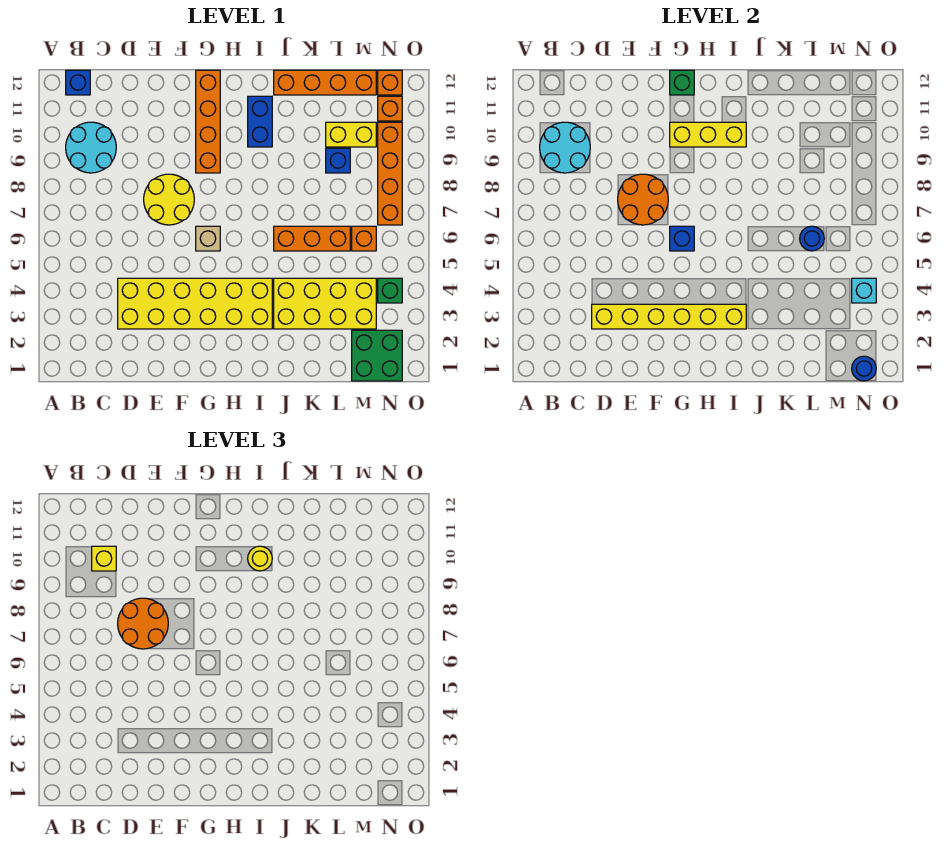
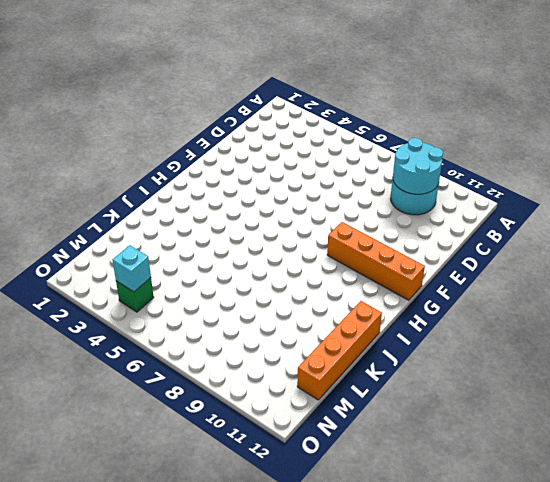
none -> blue 1x1 brick [66,70,90,95]
none -> yellow 2x6 brick [118,278,272,329]
none -> yellow 2x2 round brick [144,174,194,225]
none -> tan 1x1 brick [196,226,220,251]

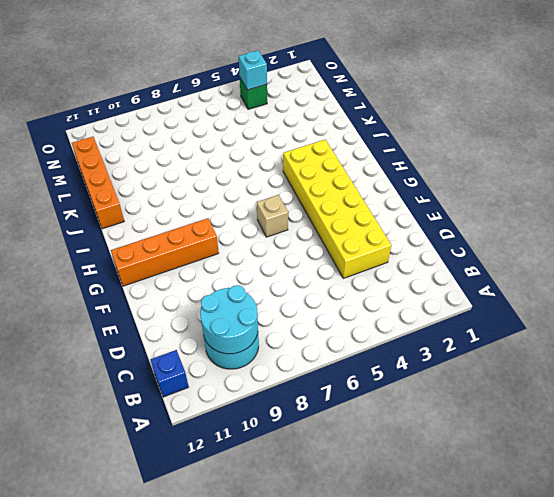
none -> yellow 2x2 round brick [144,174,194,225]
none -> blue 1x2 brick [248,96,272,147]
none -> yellow 2x4 brick [274,278,376,329]
none -> orange 1x3 brick [274,226,350,251]

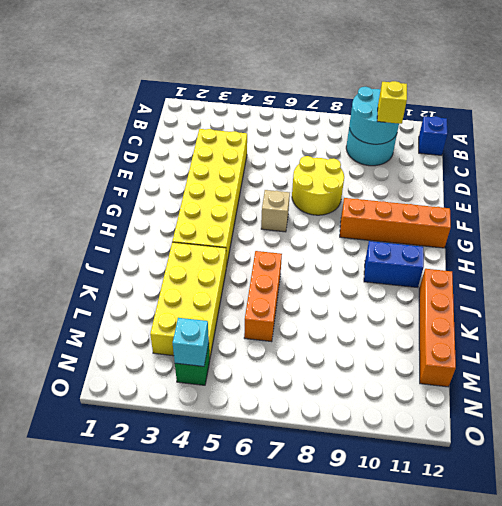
none -> blue 1x1 brick [326,148,350,173]
none -> yellow 1x2 brick [326,122,376,147]
none -> green 2x2 brick [352,330,402,381]
none -> orange 1x1 brick [352,226,376,251]

